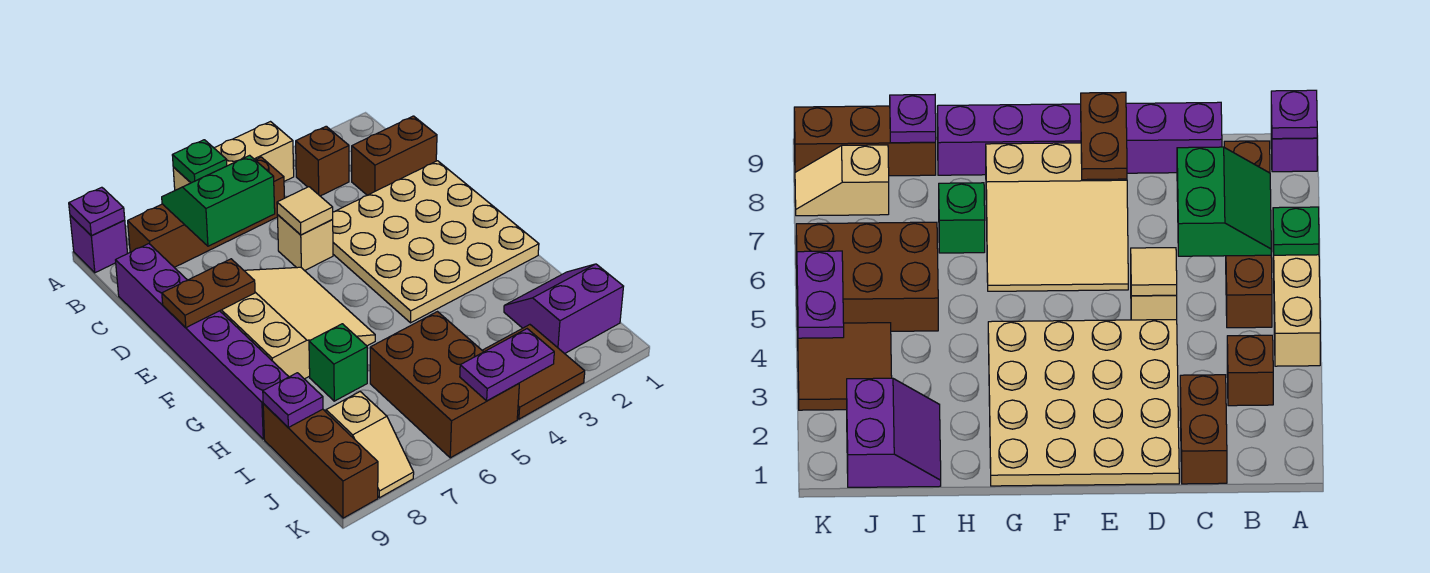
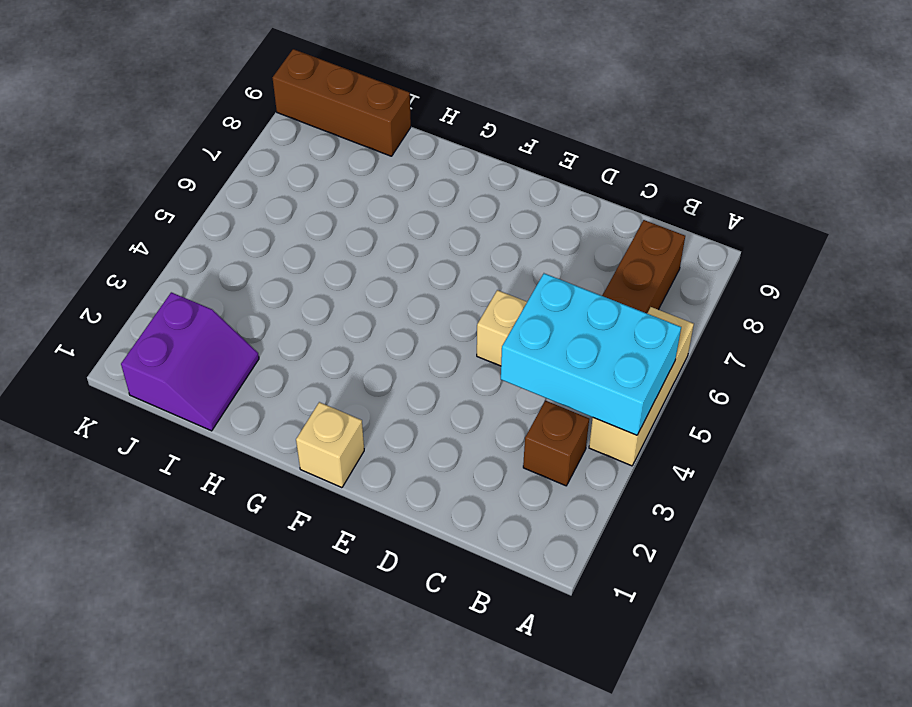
cyan 2x3 brick [501,273,681,435] -> none
tan 1x1 brick [296,402,364,488] -> tan 4x4 plate [333,161,539,323]
none -> purple 1x1 brick [70,216,128,273]
none -> brown 1x2 brick [352,116,437,195]
none -> purple 1x6 brick [116,244,289,439]

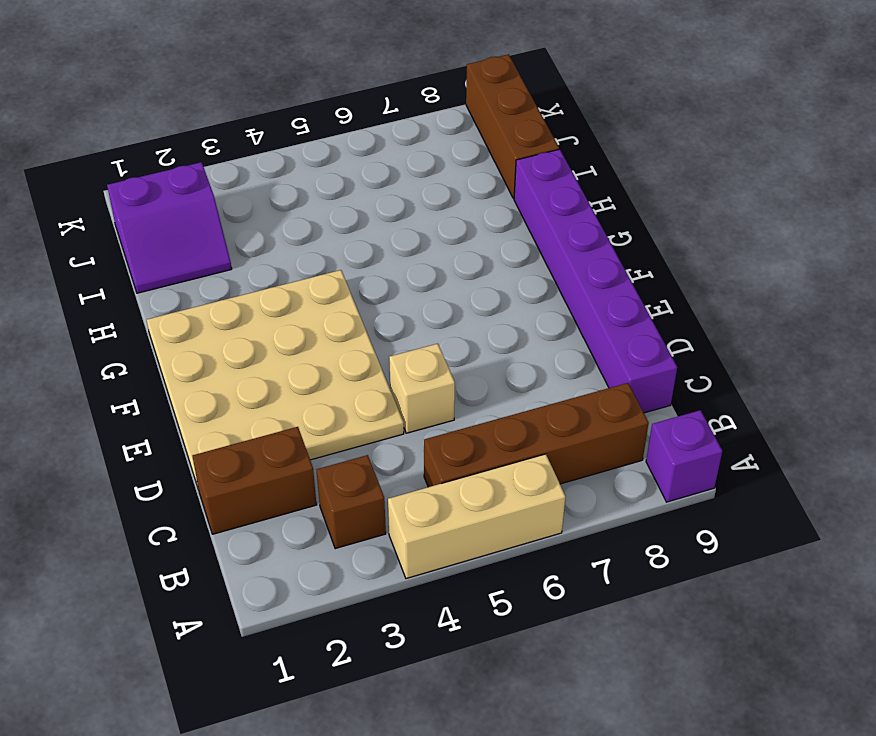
none -> tan 3x3 slope [220,267,375,379]
none -> green 1x1 brick [309,324,367,401]
none -> brown 2x3 brick [370,312,519,458]

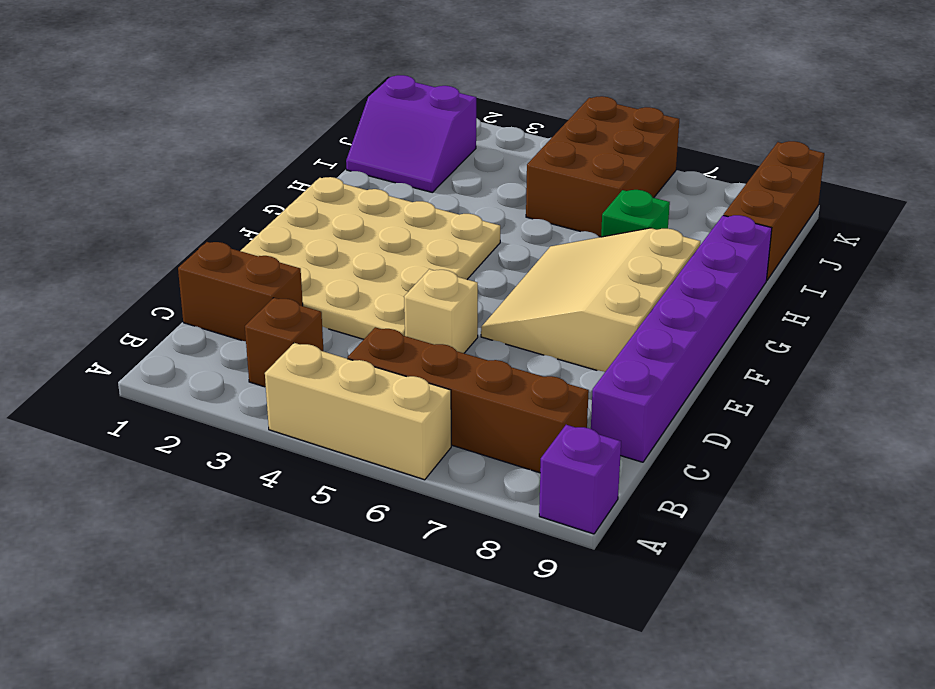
none -> brown 2x2 tile [482,325,585,419]
none -> tan 1x2 slope [326,392,414,498]
none -> green 1x1 plate [172,140,227,183]

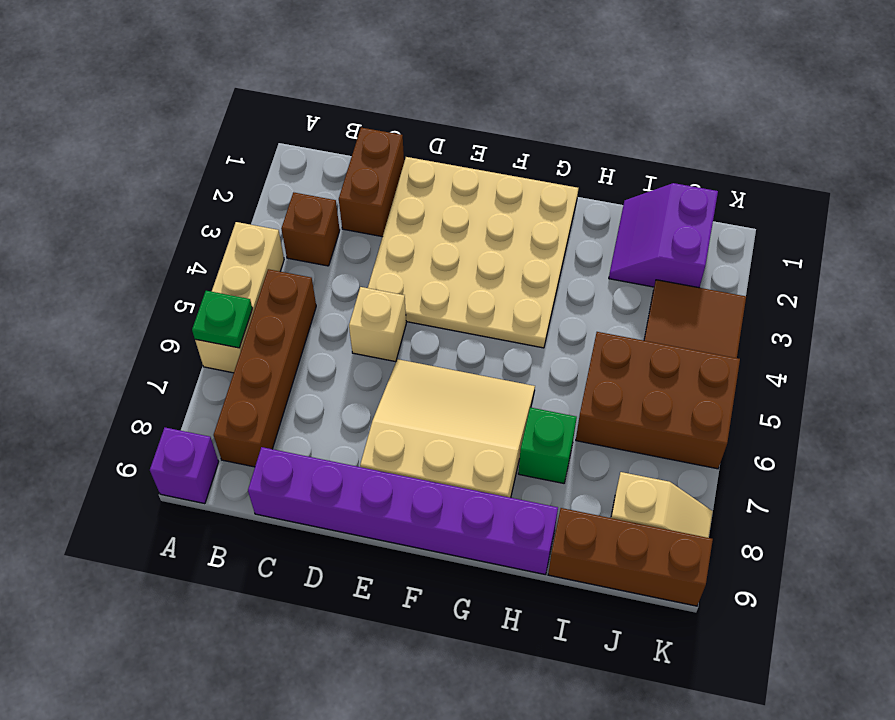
none -> purple 1x1 plate [69,187,125,236]
none -> green 2x2 slope [162,155,275,246]
none -> tan 1x1 tile [277,187,333,235]

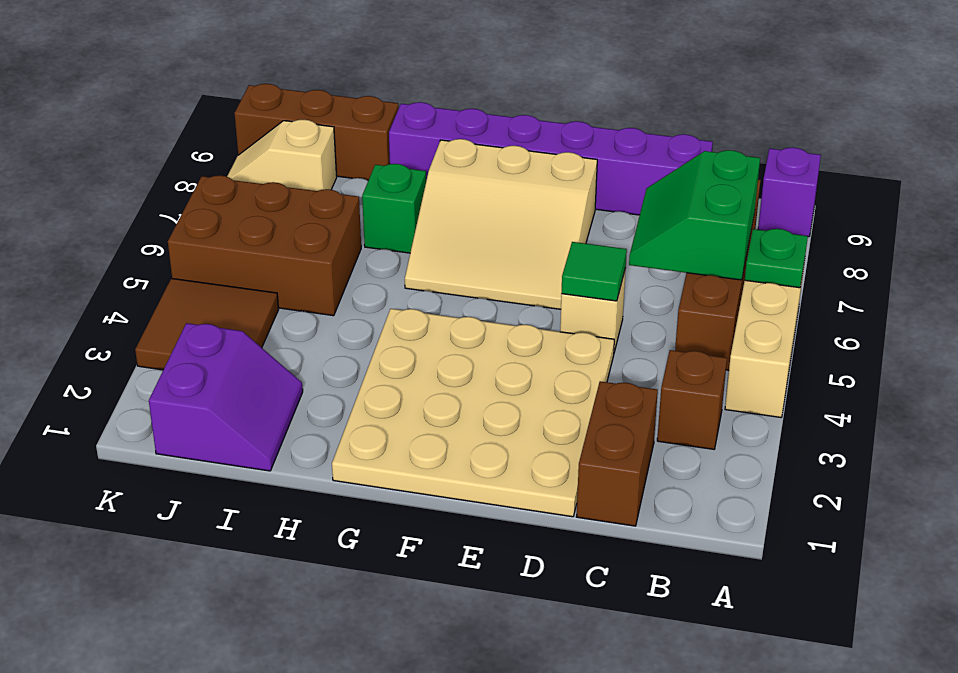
green 2x2 slope [629,150,760,280] -> green 2x2 slope turned to [162,155,275,246]
green 1x1 tile [561,242,627,301] -> tan 1x1 tile [277,187,333,235]
none -> purple 1x1 plate [69,187,125,236]
none -> brown 1x2 plate [162,259,255,328]
none -> purple 1x1 plate [263,373,323,427]

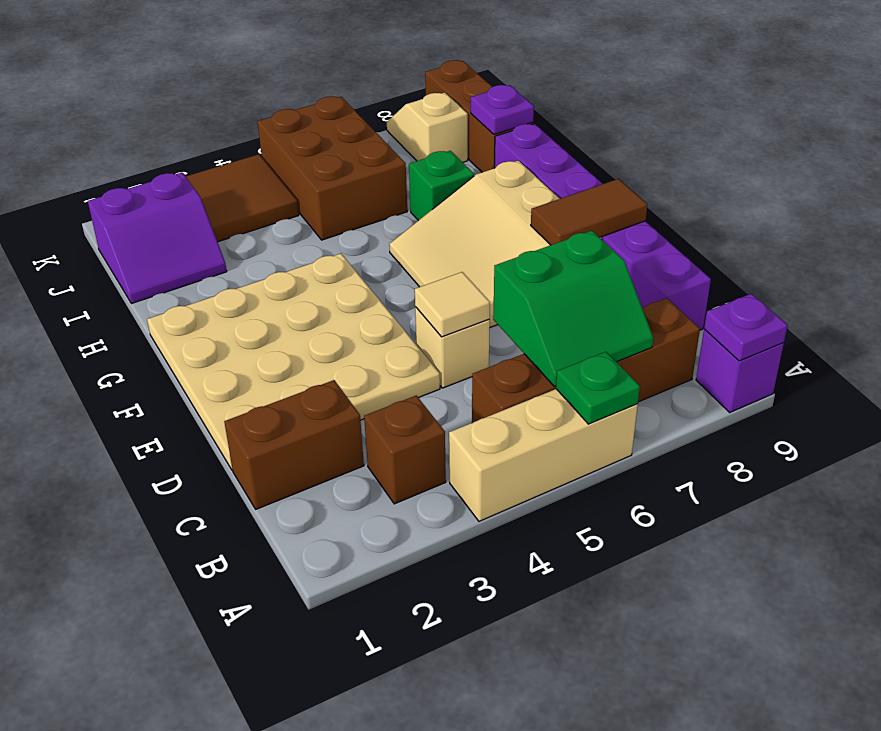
brown 1x2 tile [531,179,647,245] -> brown 1x2 plate [162,259,255,328]
none -> purple 1x2 plate [460,329,554,401]

